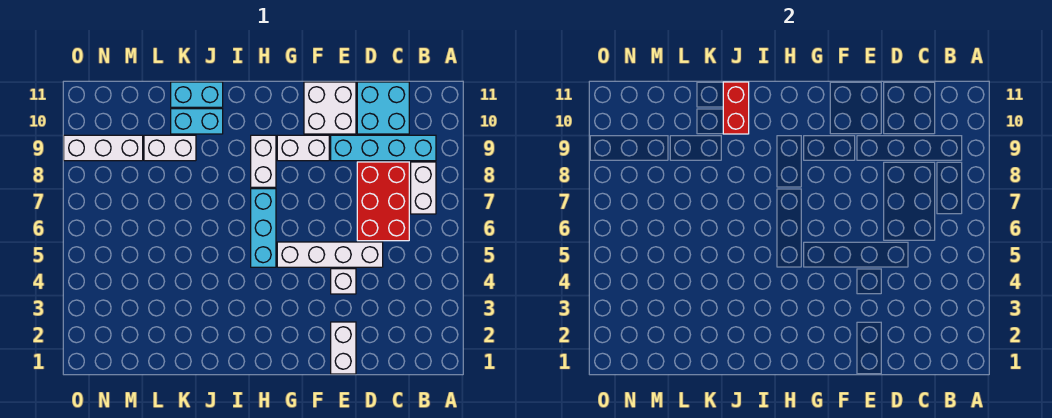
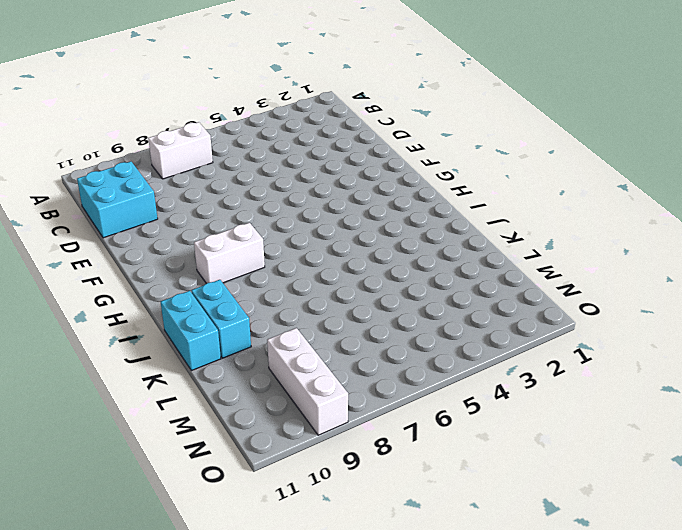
none -> cyan 1x4 brick [331,135,436,161]
none -> red 2x3 brick [357,162,409,241]
none -> white 1x4 brick [277,242,383,267]

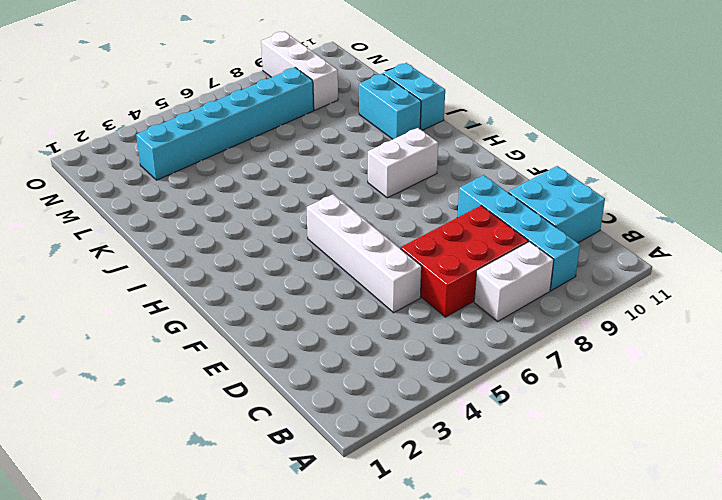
cyan 1x6 brick [136,68,314,180] -> none
none -> white 1x2 brick [331,322,356,374]
none -> white 1x1 brick [331,269,356,294]
none -> white 2x2 brick [304,82,356,134]

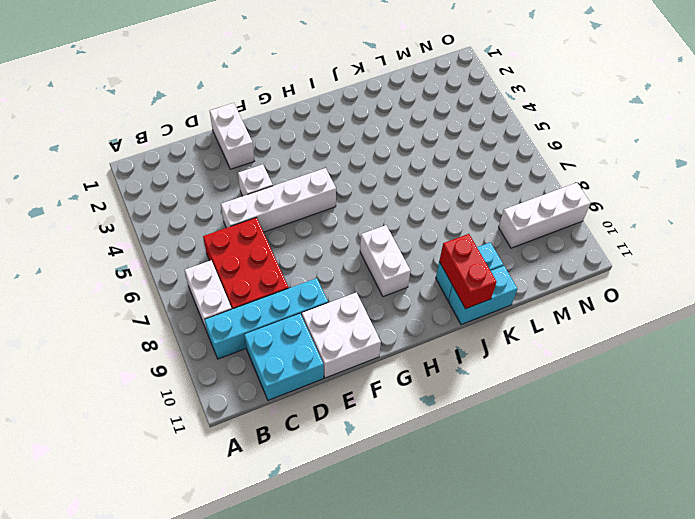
none -> white 1x2 brick [277,135,329,161]
none -> cyan 1x3 brick [251,189,276,267]
none -> white 1x2 brick [144,135,196,161]

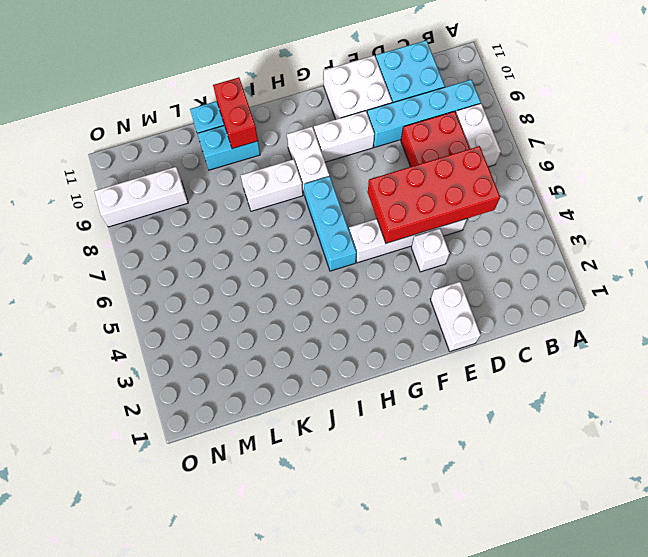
red 2x4 brick [368,146,500,243] -> none
white 1x2 brick [241,159,303,211] -> white 1x2 brick moved to [144,135,196,161]

